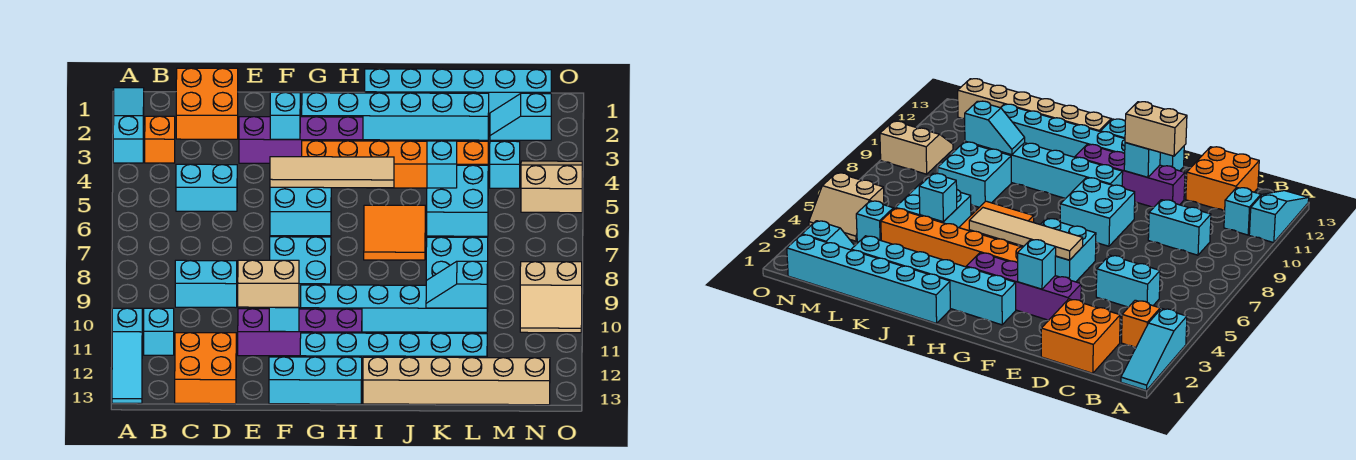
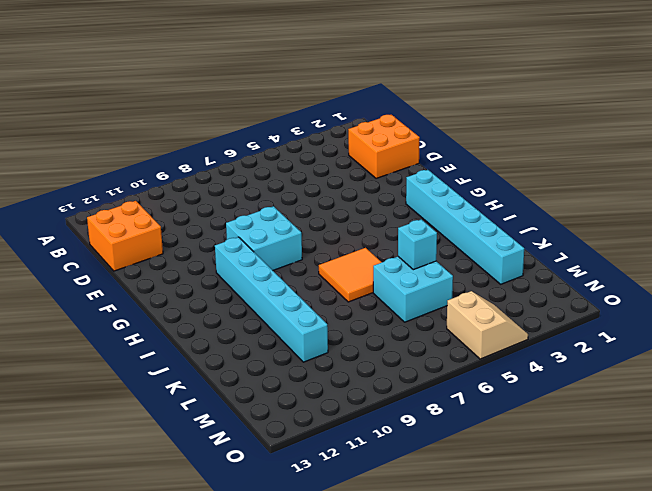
none -> cyan 1x3 slope [113,88,144,163]
none -> cyan 1x3 slope [112,308,142,403]
none -> orange 1x1 brick [145,116,175,163]
none -> cyan 1x1 brick [144,308,174,355]

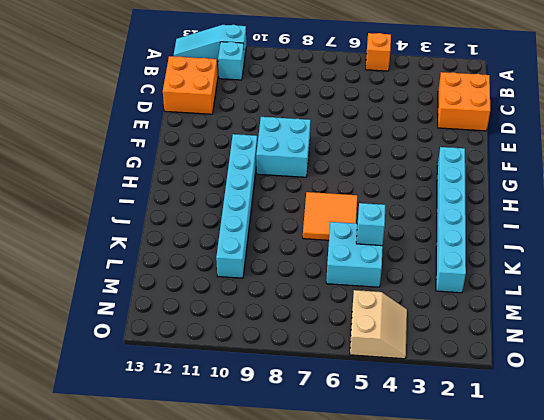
orange 1x1 brick [366,33,391,71] -> orange 1x1 brick moved to [145,116,175,163]
none -> cyan 1x3 slope [113,88,144,163]
none -> cyan 1x2 brick [176,164,237,211]
none -> cyan 1x2 brick [175,260,237,308]
none -> purple 1x4 brick [239,117,363,163]

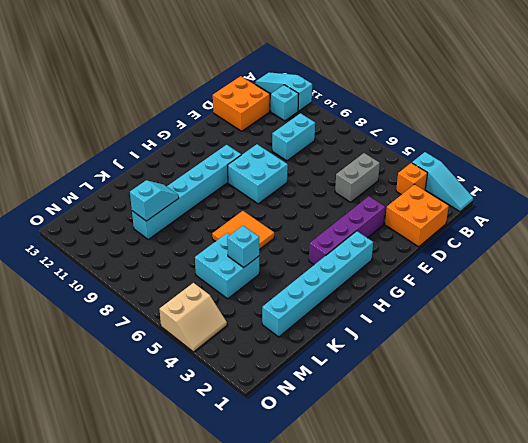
grey 1x2 brick [335,153,380,202] -> cyan 1x2 brick [176,164,237,211]
none -> purple 1x4 brick [238,309,362,356]
none -> cyan 2x2 brick [270,187,331,236]
none -> cyan 1x3 brick [269,357,362,404]
none -> orange 1x6 brick [302,141,488,188]

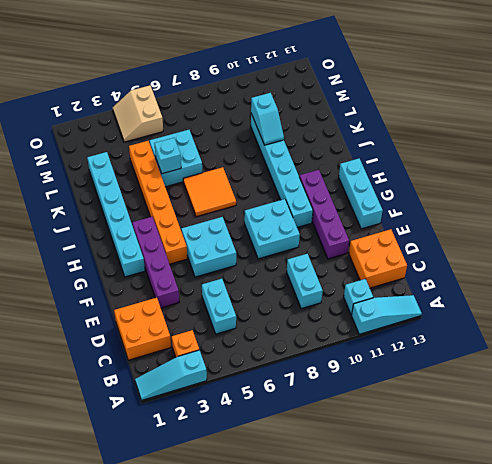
none -> cyan 1x6 brick [300,333,487,380]
none -> cyan 1x6 brick [365,69,551,116]
none -> tan 1x6 brick [363,357,550,405]
none -> cyan 2x2 brick [426,237,488,281]

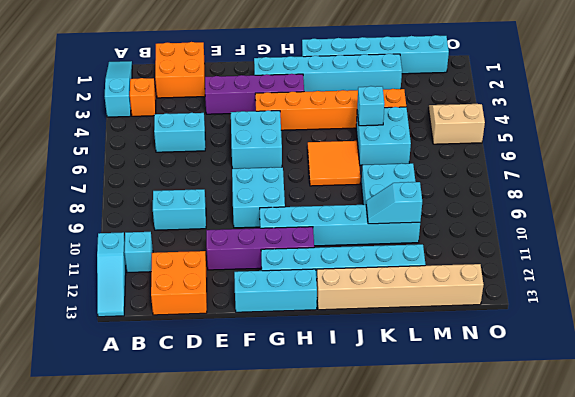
none -> cyan 1x2 slope [490,93,551,140]
none -> cyan 1x1 brick [490,141,520,188]
none -> tan 2x2 slope [520,262,582,333]
none -> cyan 1x1 brick [270,92,300,139]

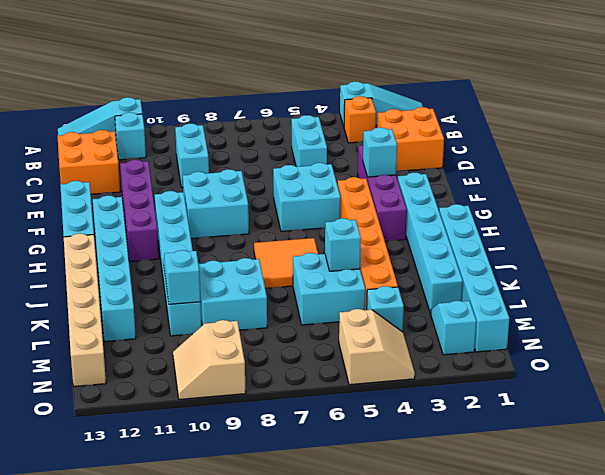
none -> tan 1x4 tile [270,157,394,188]
none -> cyan 1x1 brick [269,307,299,332]
none -> tan 1x2 brick [238,260,299,307]

